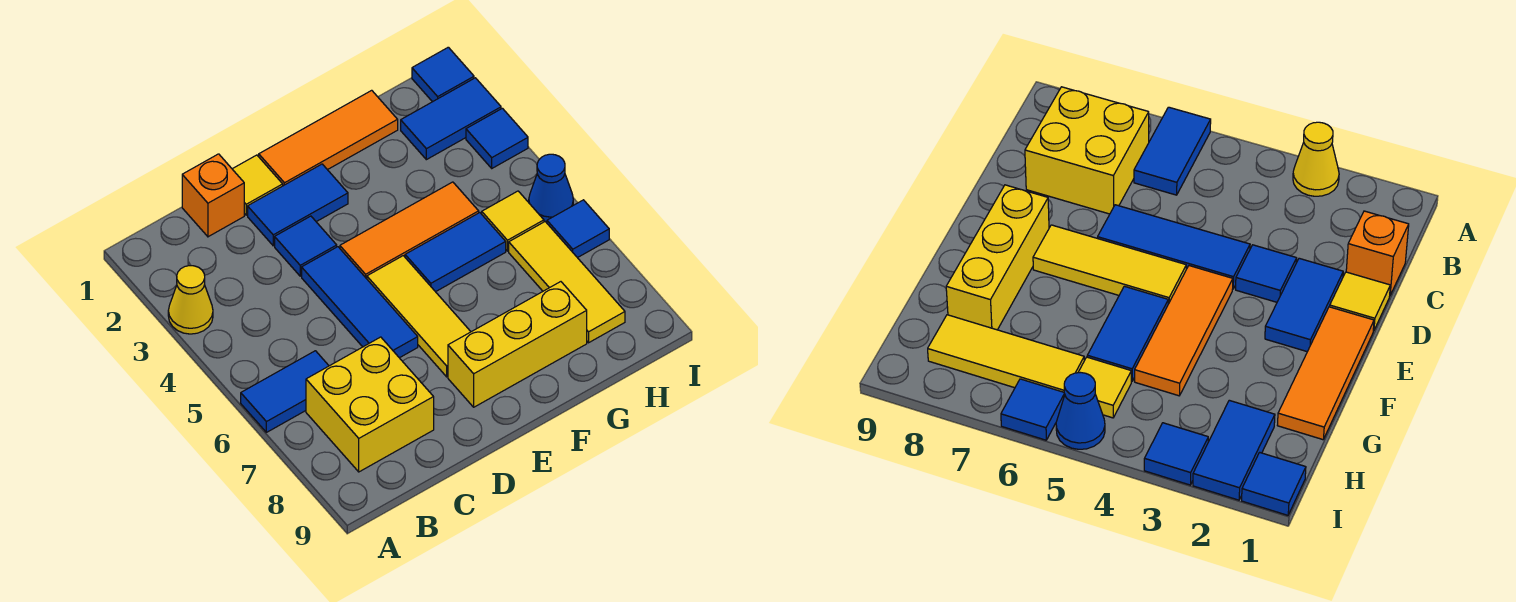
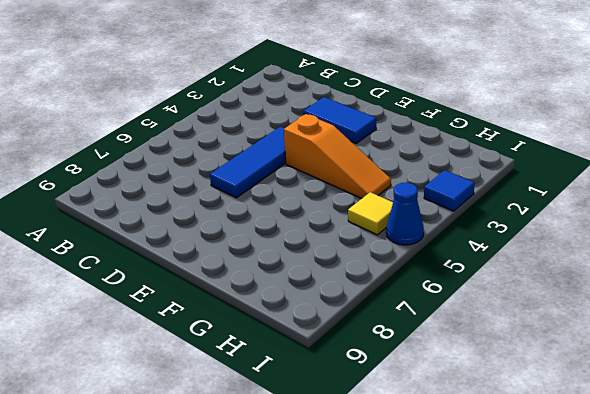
orange 1x3 slope [284,114,391,198] -> orange 1x3 tile [340,182,479,279]
none -> yellow 1x1 cone [168,266,213,334]
none -> blue 1x2 tile [241,351,329,432]
none -> yellow 2x2 brick [306,337,434,472]

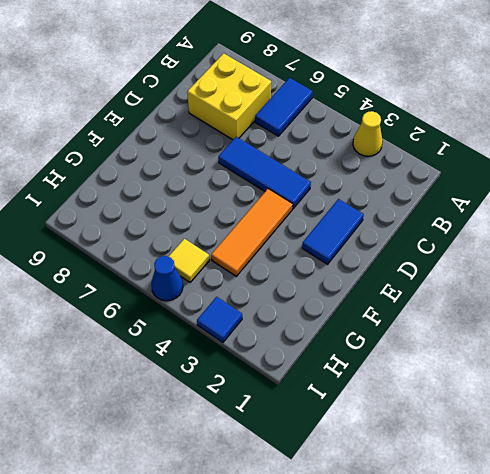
none -> orange 1x1 brick [182,154,244,237]
none -> yellow 1x1 tile [233,155,283,215]
none -> blue 1x1 tile [275,216,337,276]

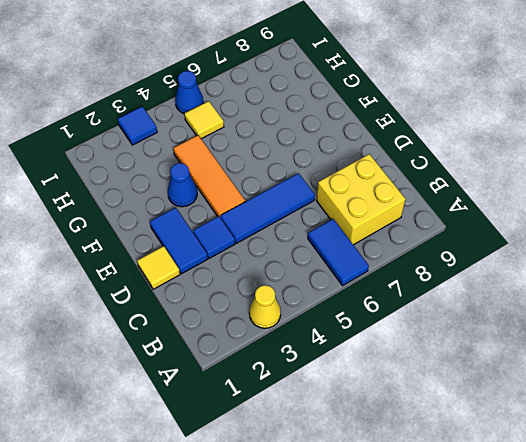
blue 1x1 cone [168,163,197,207] -> none
none -> orange 1x1 brick [182,154,244,237]
none -> orange 1x3 tile [259,90,398,186]
none -> yellow 1x3 tile [367,256,471,377]

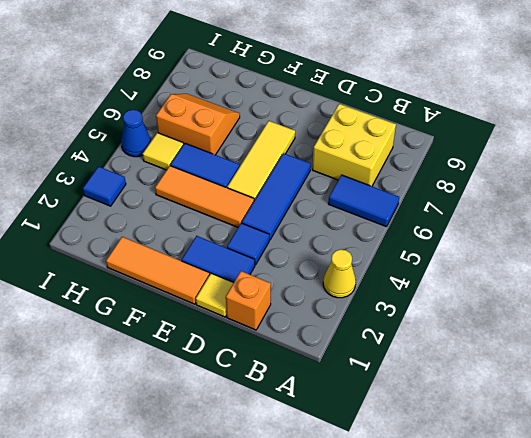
orange 2x2 slope [156,94,240,155] -> yellow 1x3 tile [509,222,625,343]
none -> yellow 1x3 brick [448,282,587,407]
none -> blue 1x2 tile [401,78,501,160]
none -> blue 1x1 tile [412,47,474,102]

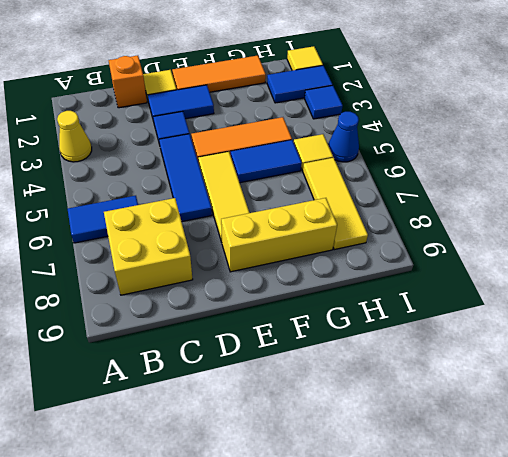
yellow 1x1 tile [287,46,323,71] -> blue 1x1 tile [412,47,474,102]
none -> blue 1x1 tile [547,200,609,258]

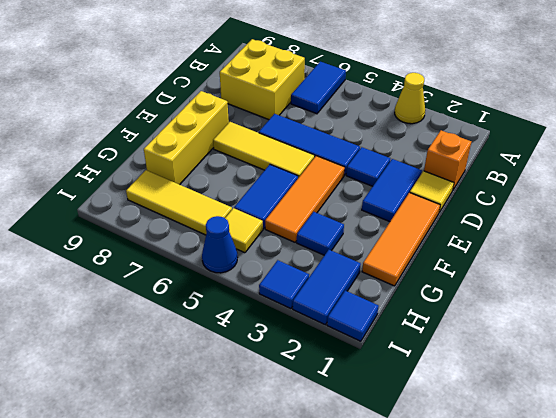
blue 1x1 tile [297,212,344,255] -> blue 1x1 tile moved to [547,200,609,258]

